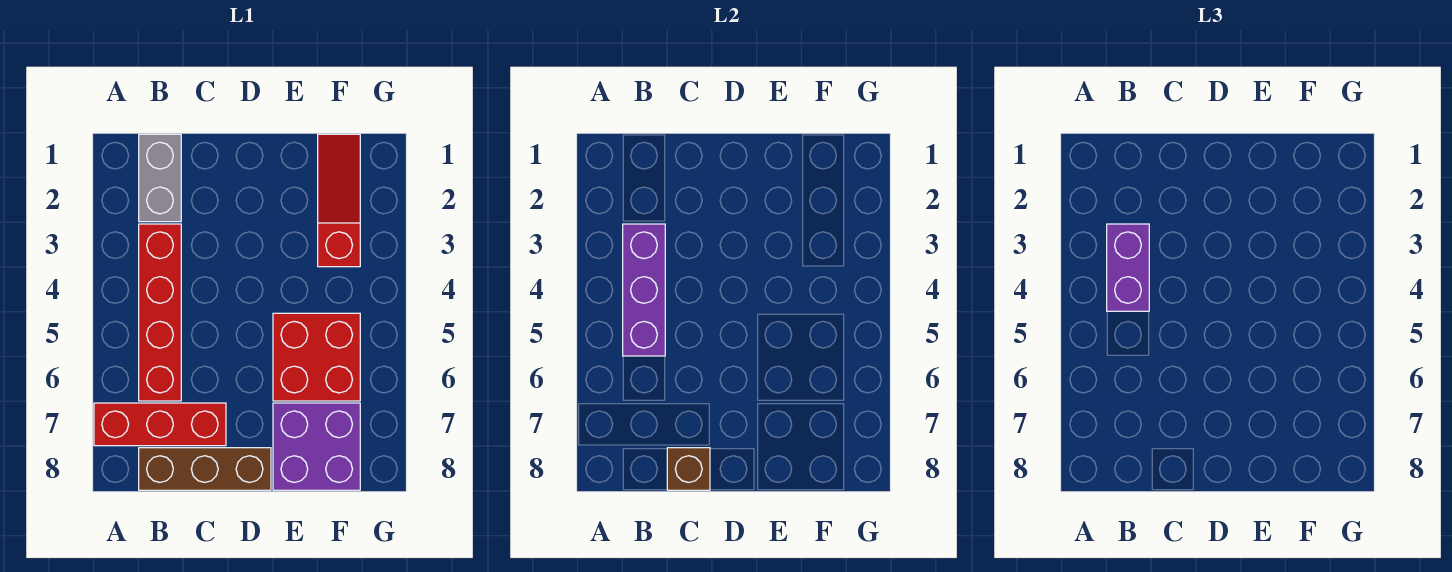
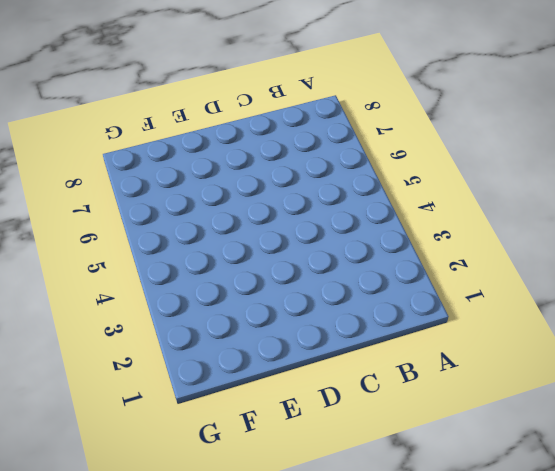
none -> red 1x3 brick [94,403,226,446]
none -> grey 1x2 brick [139,134,181,222]

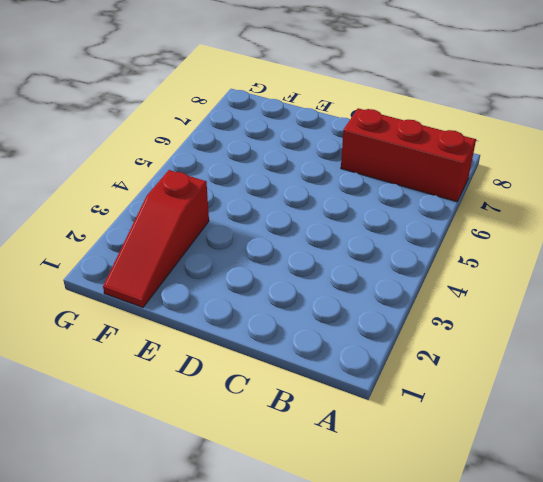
none -> grey 1x2 brick [139,134,181,222]
none -> red 1x4 brick [139,224,181,401]

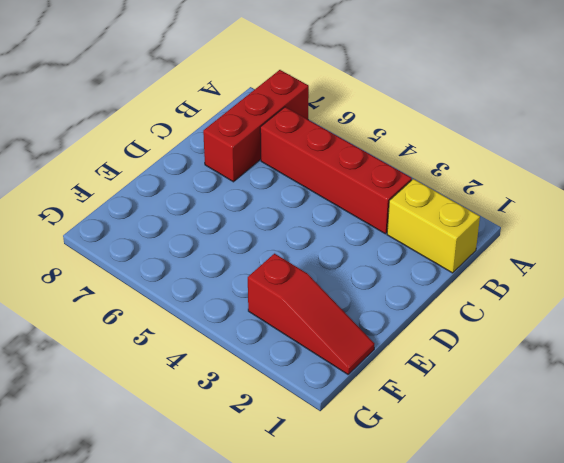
yellow 1x2 brick [387,179,480,273] -> grey 1x2 brick [139,134,181,222]
none -> brown 1x3 brick [139,448,271,490]
none -> red 2x2 brick [273,313,360,401]

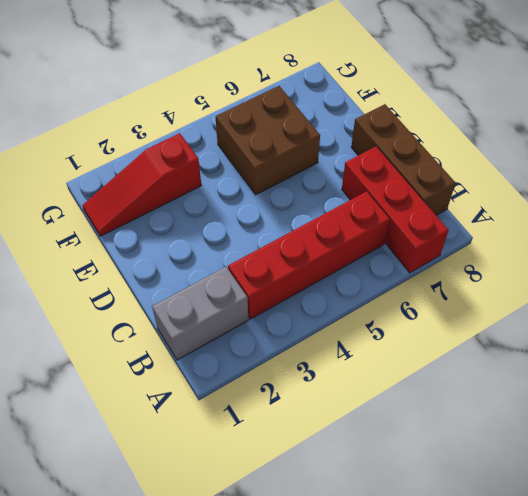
brown 2x2 brick [216,86,320,195] -> red 2x2 brick [273,313,360,401]
none -> purple 2x2 brick [273,403,360,490]
none -> purple 1x3 brick [623,224,665,356]

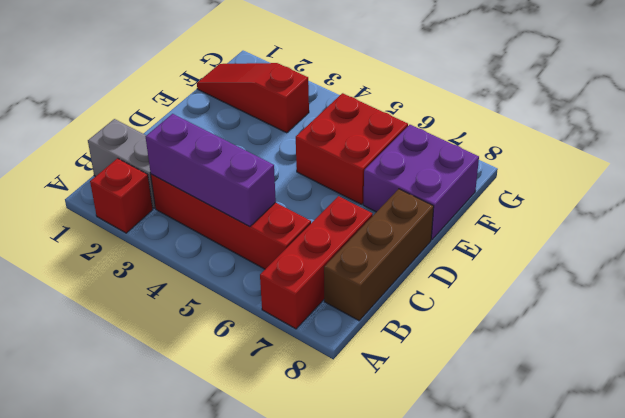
red 1x1 brick [90,158,153,233] -> none
none -> brown 1x1 brick [667,448,710,490]
none -> purple 1x2 brick [1107,224,1149,311]

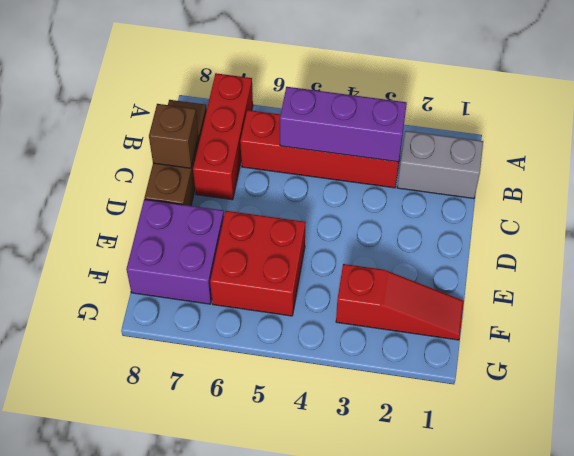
none -> purple 1x2 brick [1107,224,1149,311]

